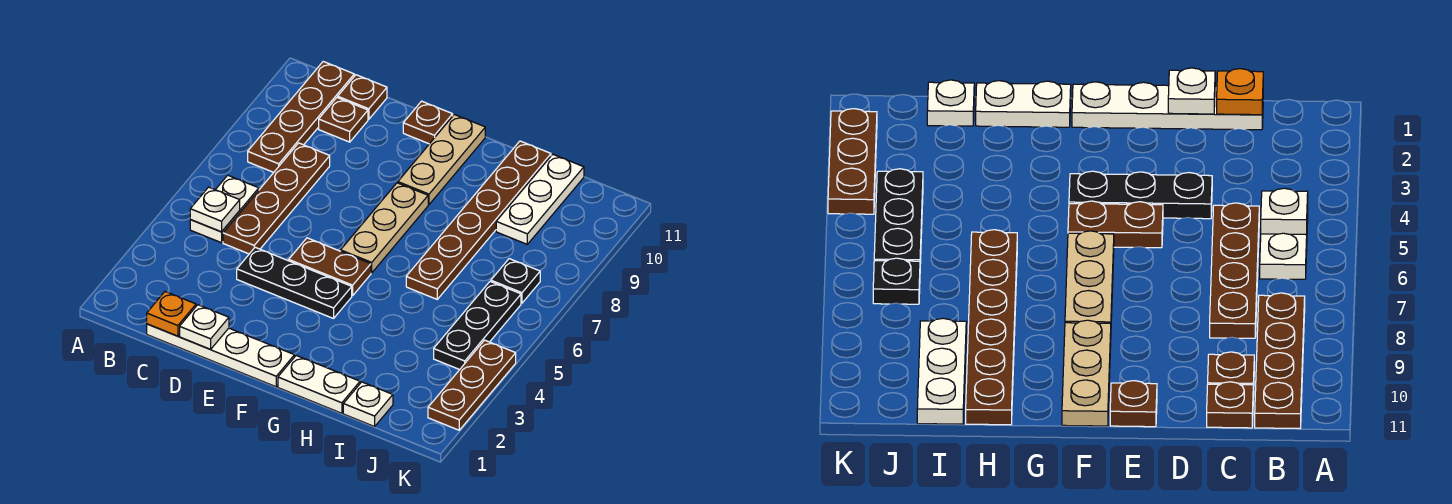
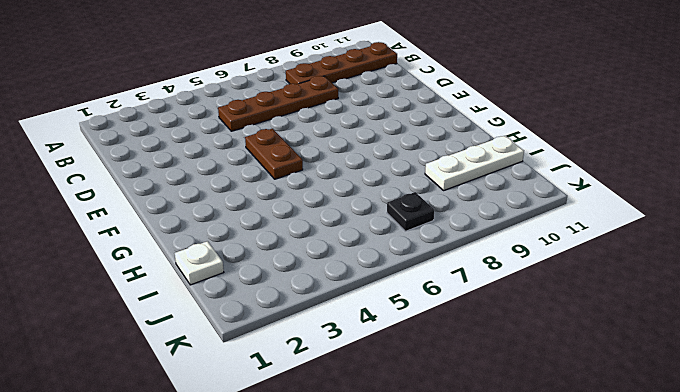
none -> white 1x2 plate [190,175,259,243]
none -> white 1x4 plate [147,324,294,387]
none -> brown 1x1 plate [319,98,368,142]

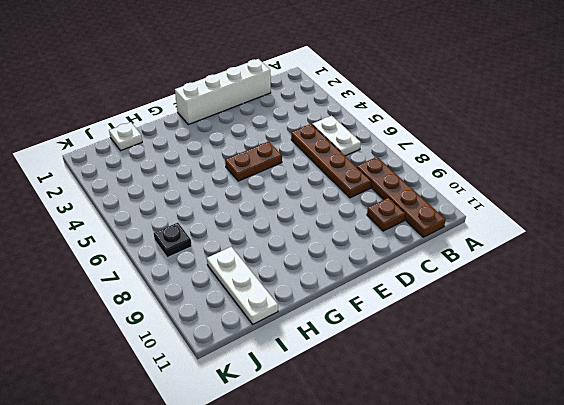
white 1x4 brick [175,59,271,125] -> white 1x4 plate [147,324,294,387]
none -> brown 1x1 plate [338,75,387,119]
none -> black 1x3 plate [237,247,352,318]
none -> brown 1x1 plate [403,101,453,144]

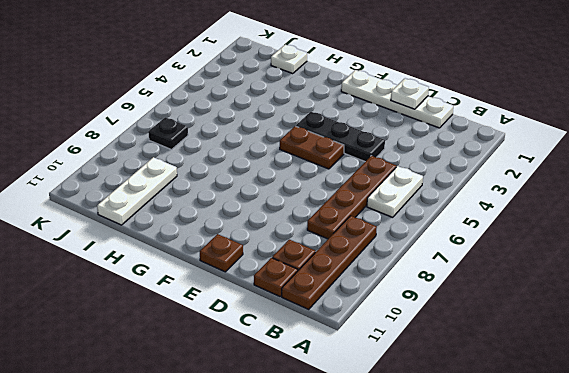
none -> tan 1x3 plate [341,183,428,273]
none -> tan 1x3 plate [398,114,485,205]
none -> white 1x2 plate [278,356,360,413]

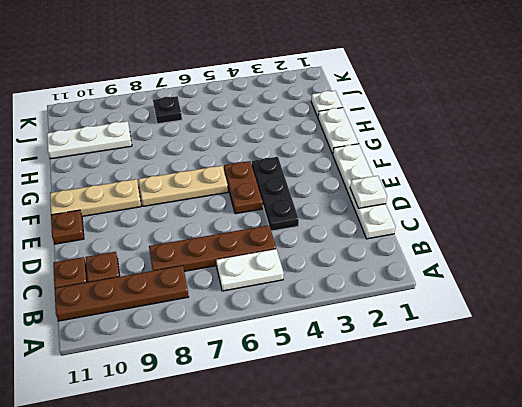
none -> brown 1x6 plate [406,141,551,299]
none -> black 1x3 plate [434,282,521,370]
none -> brown 1x3 plate [428,340,516,430]

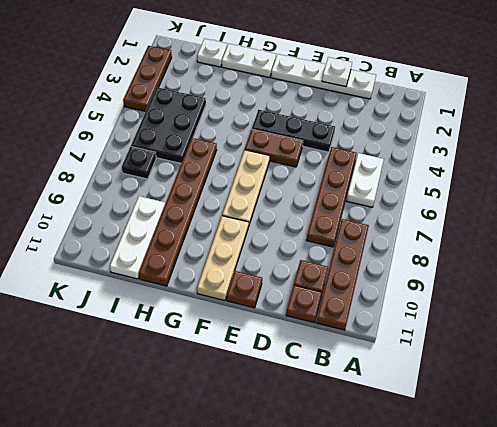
black 2x3 plate [131,87,206,163] -> black 1x3 plate [434,282,521,370]
none -> white 1x1 plate [190,187,240,232]
none -> orange 1x1 plate [147,292,196,336]

